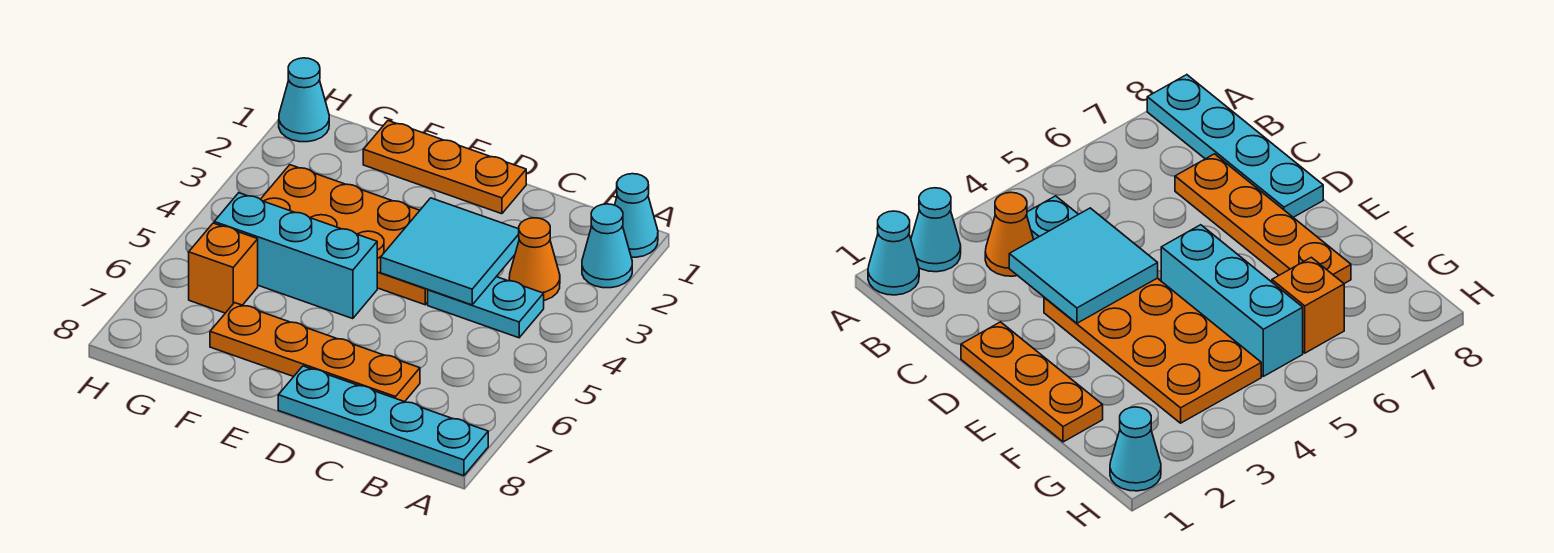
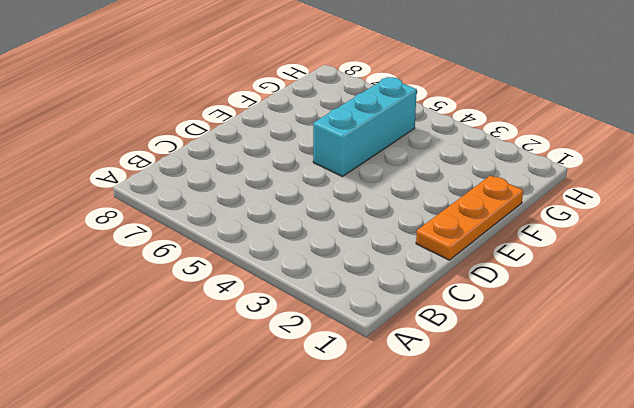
none -> cyan 1x1 cone [615,174,658,257]
none -> cyan 1x1 cone [582,204,632,288]
none -> cyan 1x4 plate [278,366,488,476]

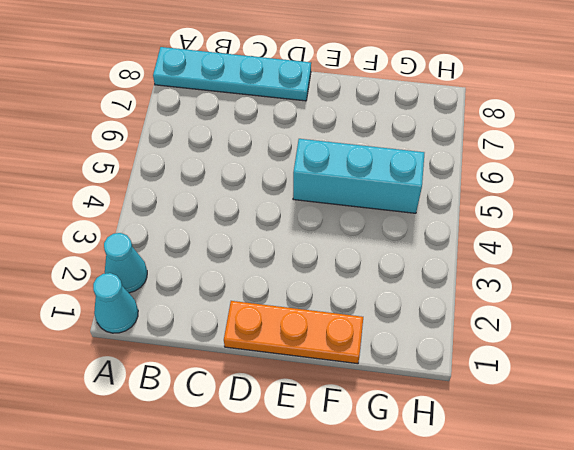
none -> orange 1x1 cone [509,218,560,300]
none -> cyan 1x2 plate [428,277,544,338]
none -> orange 1x4 plate [210,303,420,402]

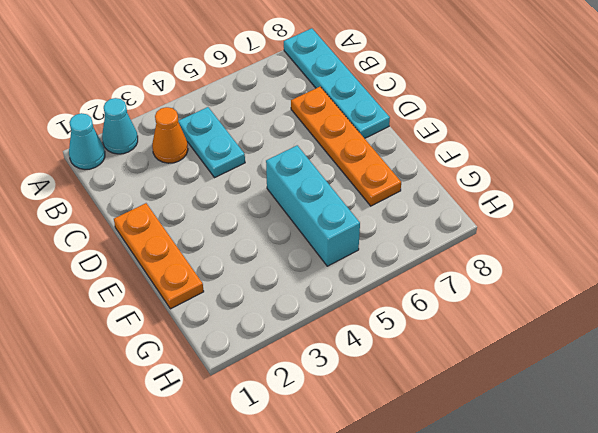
none -> orange 2x4 plate [261,165,428,305]
none -> orange 1x1 brick [189,223,258,313]
none -> cyan 1x1 cone [279,58,329,142]

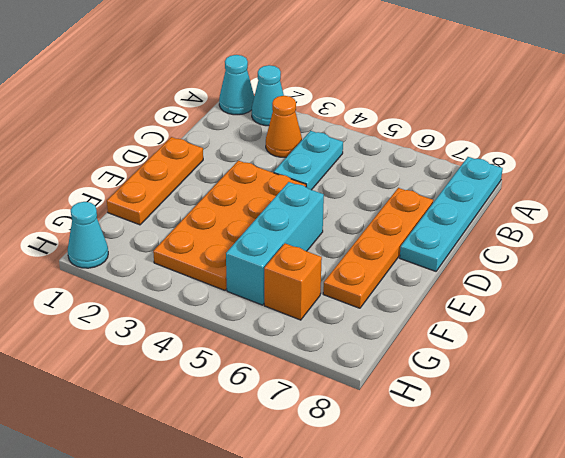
none -> cyan 2x2 tile [381,198,519,305]

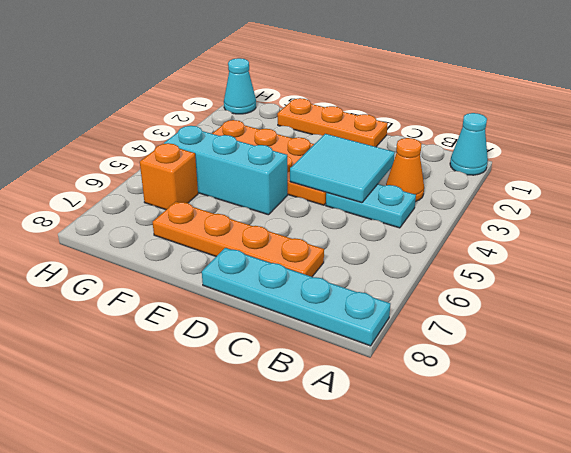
none -> cyan 1x1 cone [582,204,632,288]

